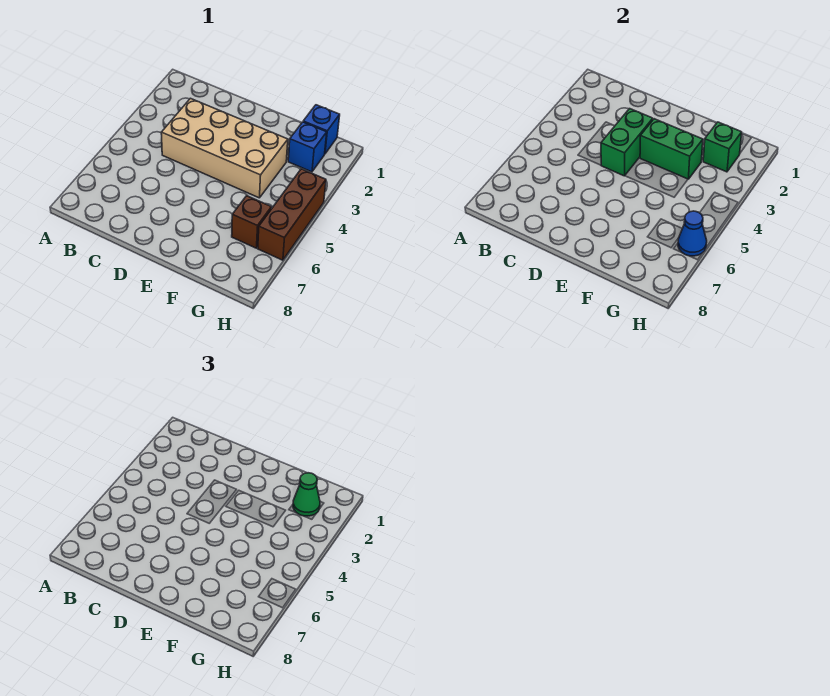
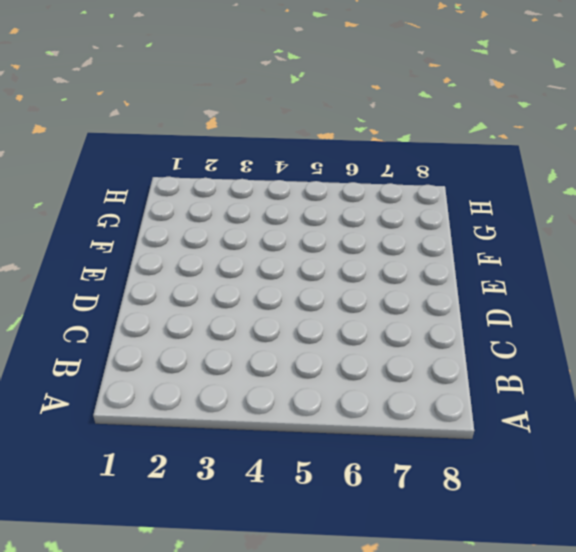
none -> tan 2x4 brick [161,98,288,198]
none -> blue 1x1 brick [303,105,340,154]

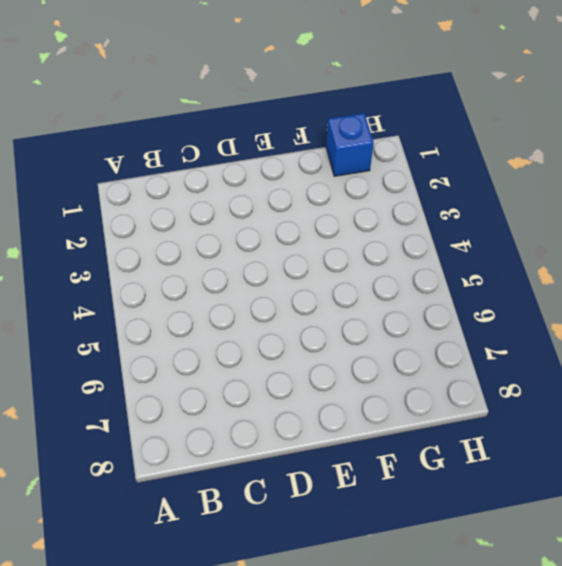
none -> tan 2x4 brick [161,98,288,198]
none -> blue 1x1 brick [288,122,327,172]

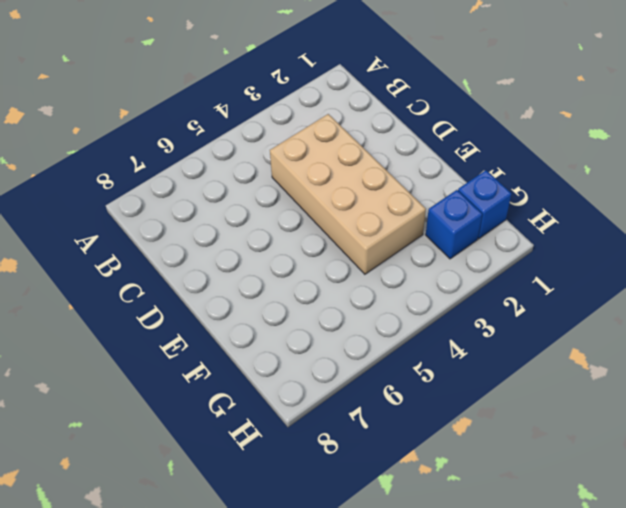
none -> brown 1x1 brick [232,196,272,248]
none -> brown 1x3 brick [258,169,326,260]

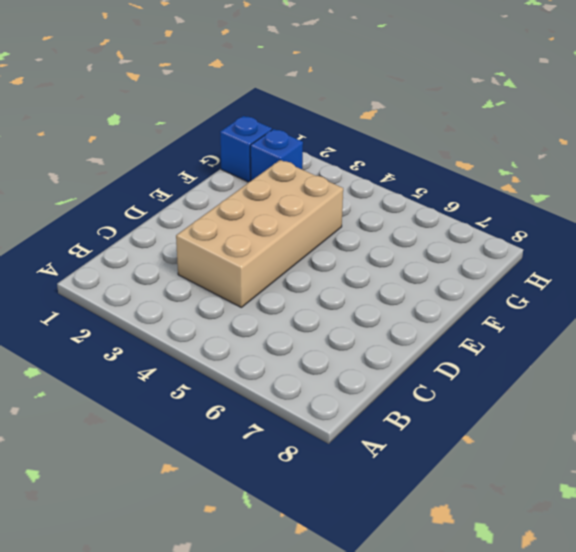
none -> brown 1x1 brick [232,196,272,248]
none -> brown 1x3 brick [258,169,326,260]

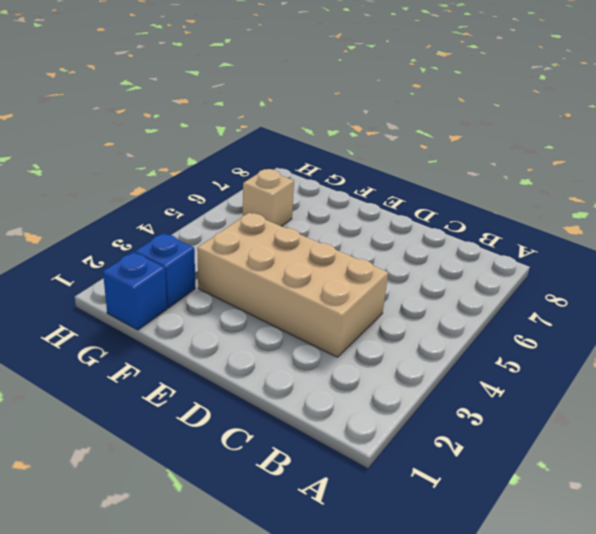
tan 1x1 brick [243,169,294,226] -> brown 1x1 brick [232,196,272,248]
none -> brown 1x3 brick [258,169,326,260]
none -> green 1x2 brick [601,109,653,176]

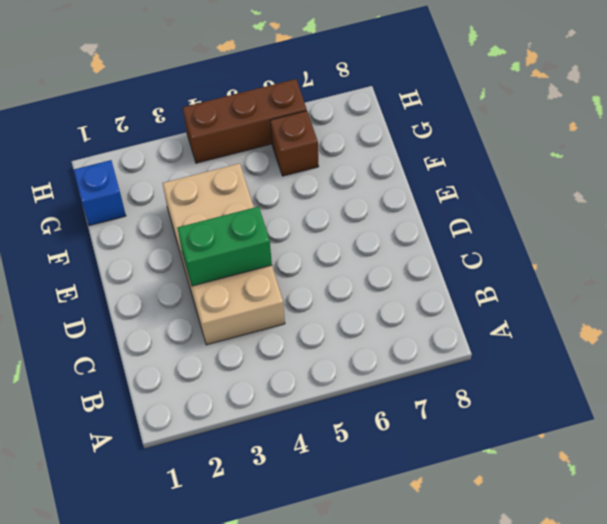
none -> blue 1x1 brick [288,122,327,172]
none -> green 1x2 brick [640,119,703,179]

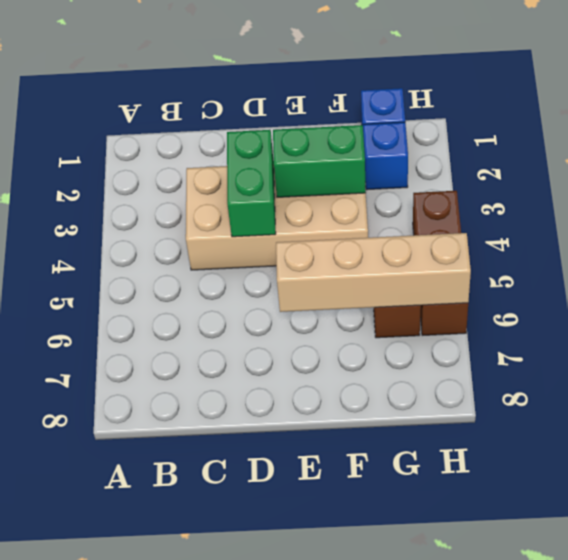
tan 1x4 brick [276,233,471,312] -> blue 1x1 cone [678,211,707,256]
none -> green 1x1 brick [703,122,742,172]
none -> green 1x1 cone [293,473,320,516]

